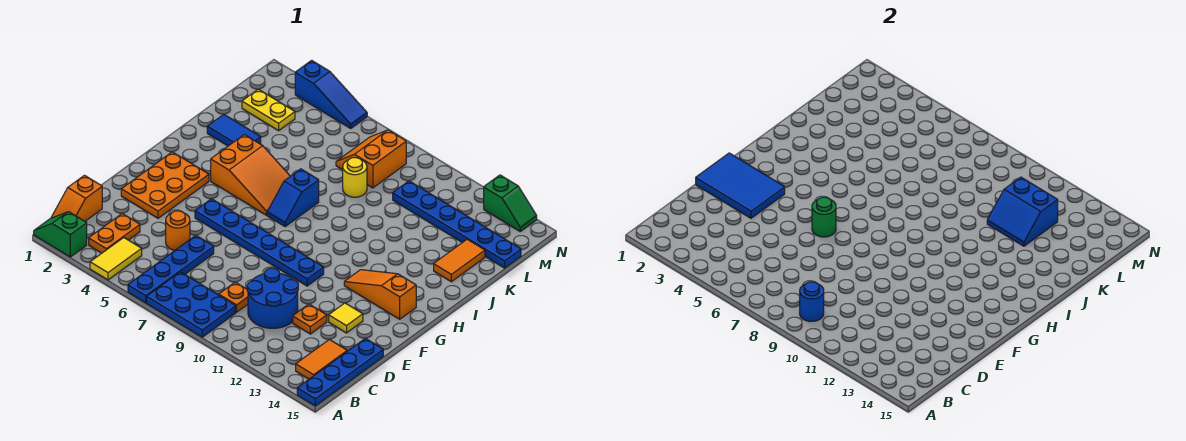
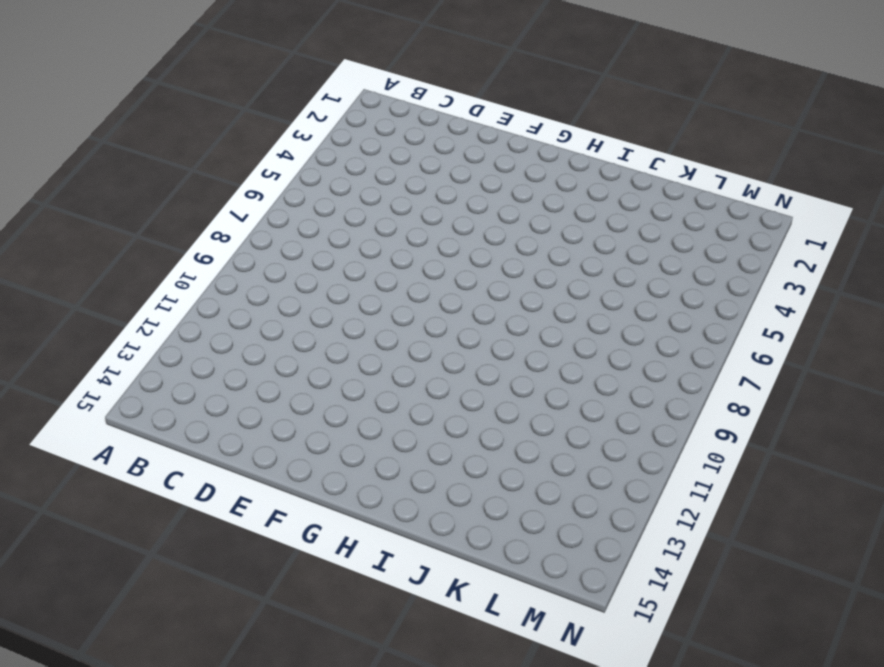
none -> green 1x2 slope [34,212,87,257]
none -> yellow 1x2 tile [90,238,142,280]
none -> blue 1x4 plate [128,236,214,303]
none -> blue 2x3 plate [147,272,236,337]

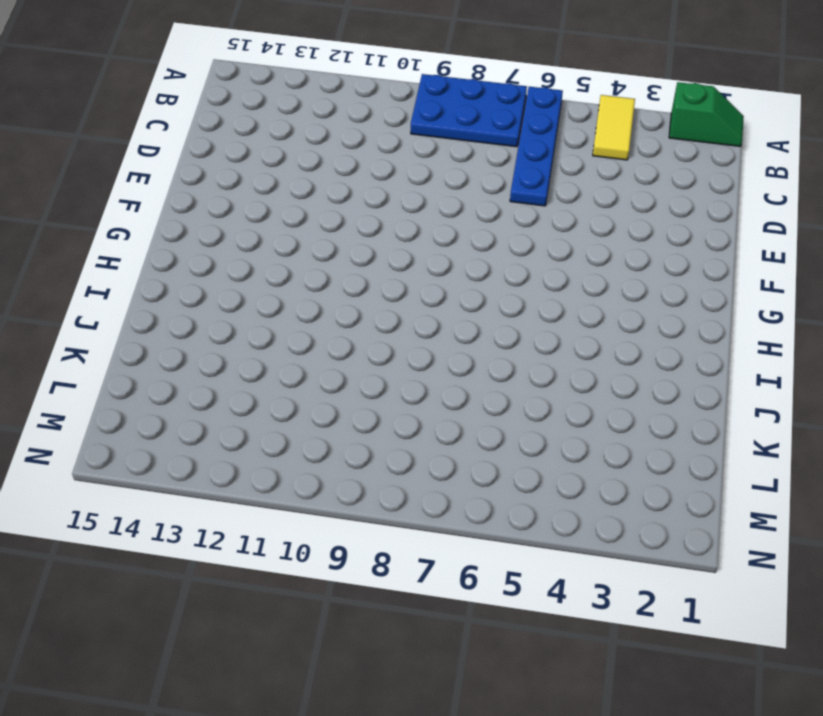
none -> blue 1x4 plate [297,339,383,406]
none -> orange 1x2 slope [51,175,102,221]
none -> orange 1x2 plate [89,214,140,253]
none -> orange 1x2 tile [296,340,347,379]

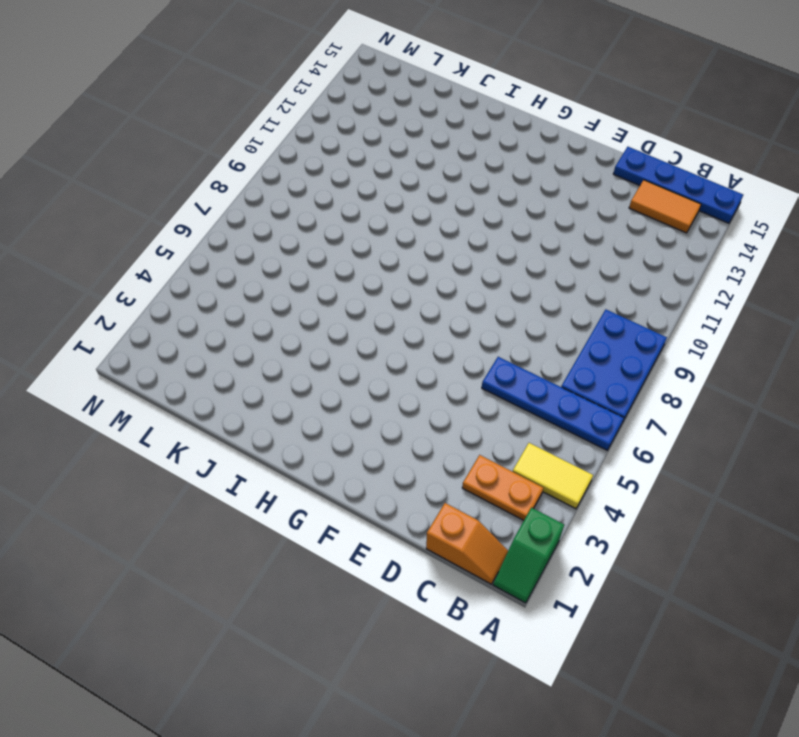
none -> orange 1x1 plate [219,282,248,312]
none -> blue 2x2 round brick [247,268,298,328]
none -> orange 1x1 round brick [166,211,190,250]
none -> orange 1x1 plate [293,304,327,334]

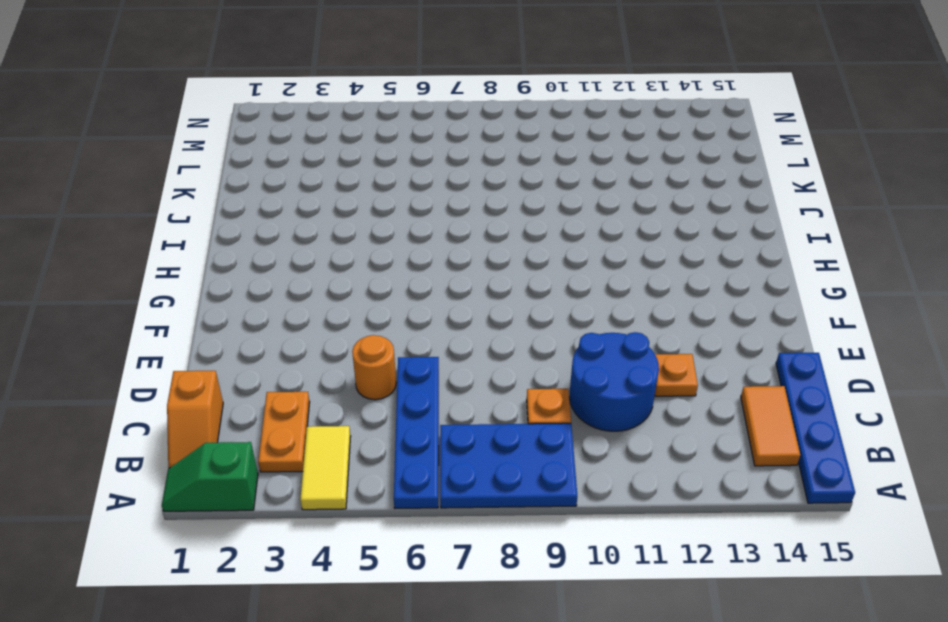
none -> orange 2x3 plate [121,152,209,218]
none -> yellow 1x1 tile [329,303,363,333]
none -> blue 1x6 plate [195,199,324,286]
none -> orange 1x3 slope [344,270,416,319]

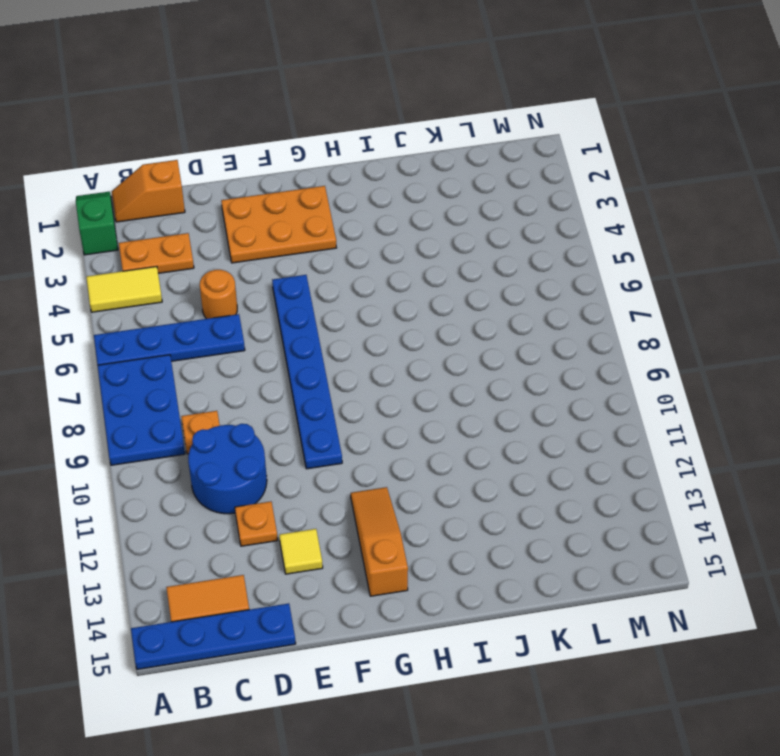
none -> orange 2x3 slope [211,135,290,215]
none -> blue 1x2 slope [267,169,319,227]
none -> blue 1x2 tile [207,114,261,146]
none -> orange 1x2 tile [434,239,485,282]

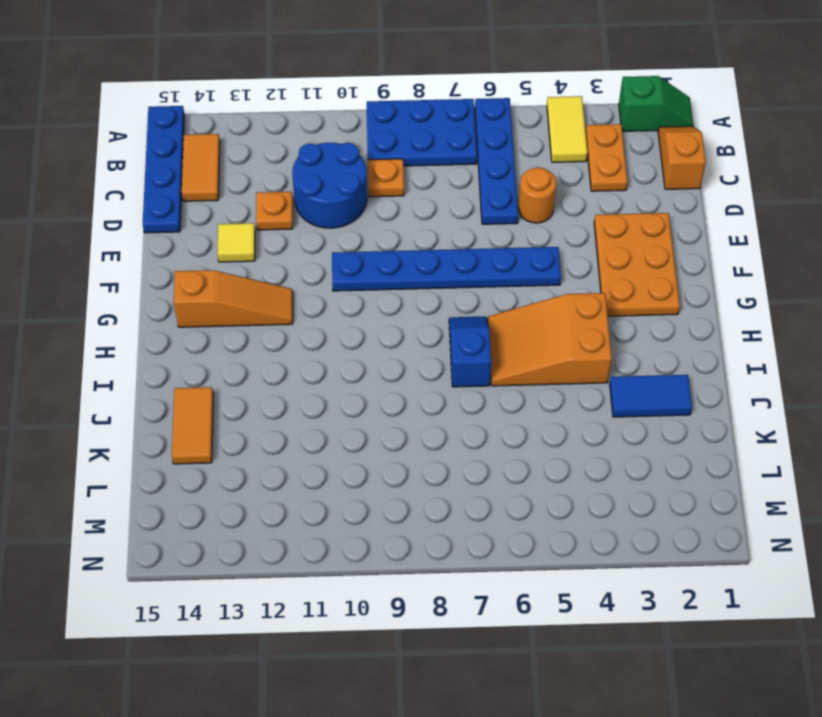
none -> yellow 1x1 round brick [343,158,367,197]
none -> yellow 1x2 plate [242,89,295,131]
none -> orange 2x2 slope [336,130,406,188]
none -> blue 1x6 plate [393,181,521,268]

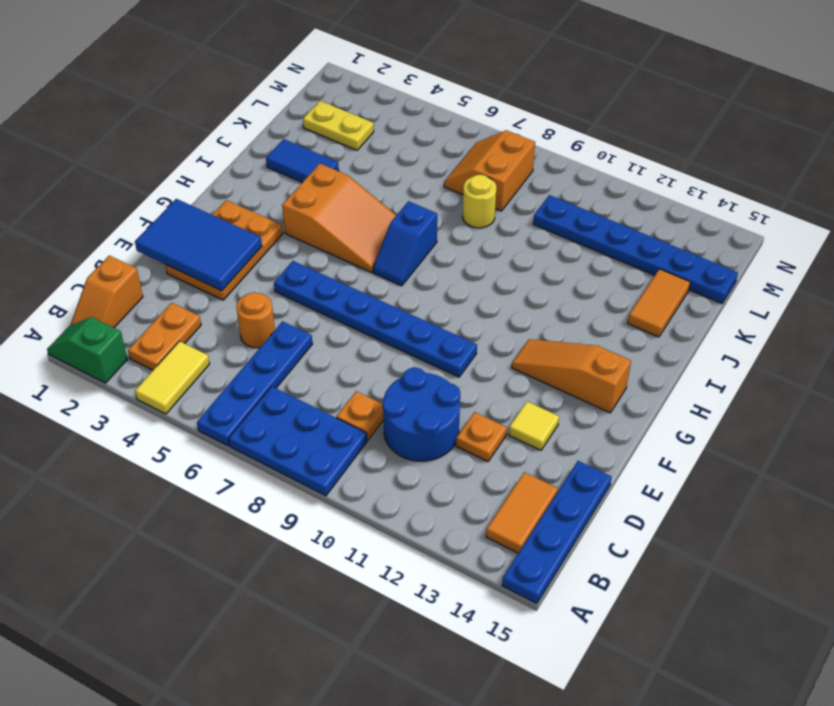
none -> blue 1x3 slope [295,60,367,128]
none -> green 1x2 slope [484,175,537,231]
none -> blue 1x1 round brick [800,282,824,322]
none -> green 1x1 round brick [812,197,836,237]

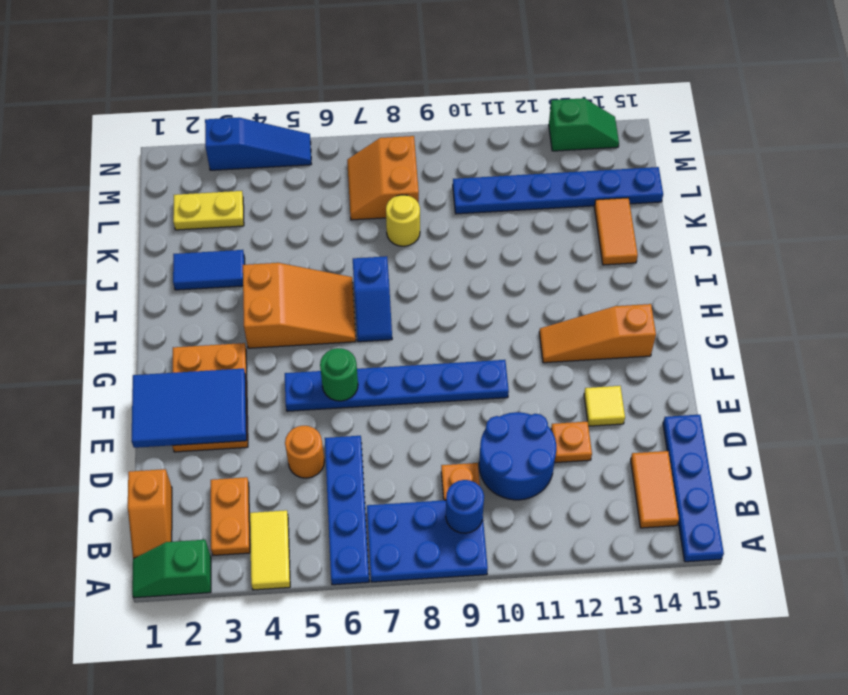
none -> blue 2x2 slope [987,177,1058,246]

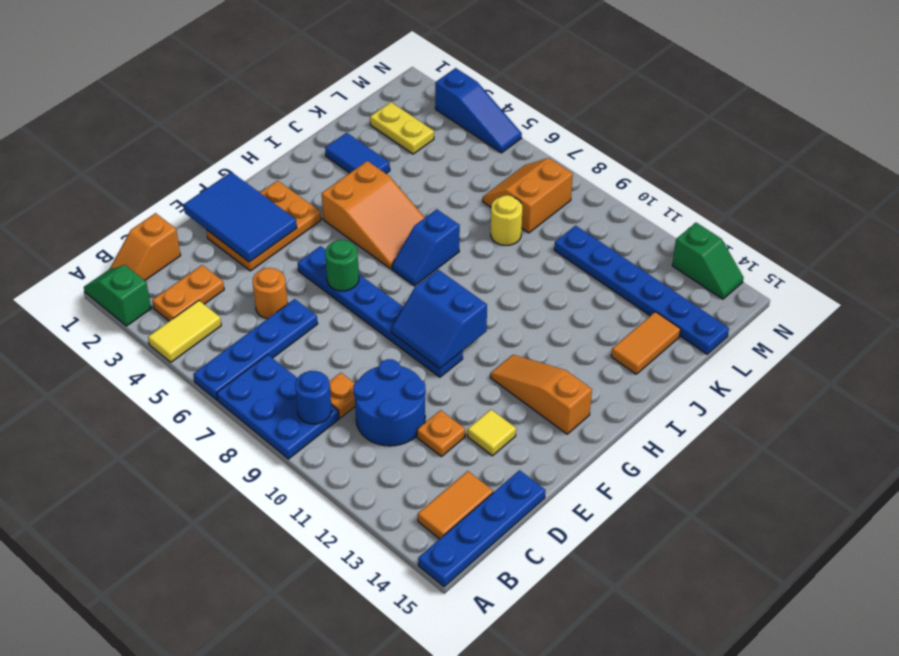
blue 2x2 slope [391,270,487,369] -> blue 2x2 slope moved to [987,177,1058,246]

